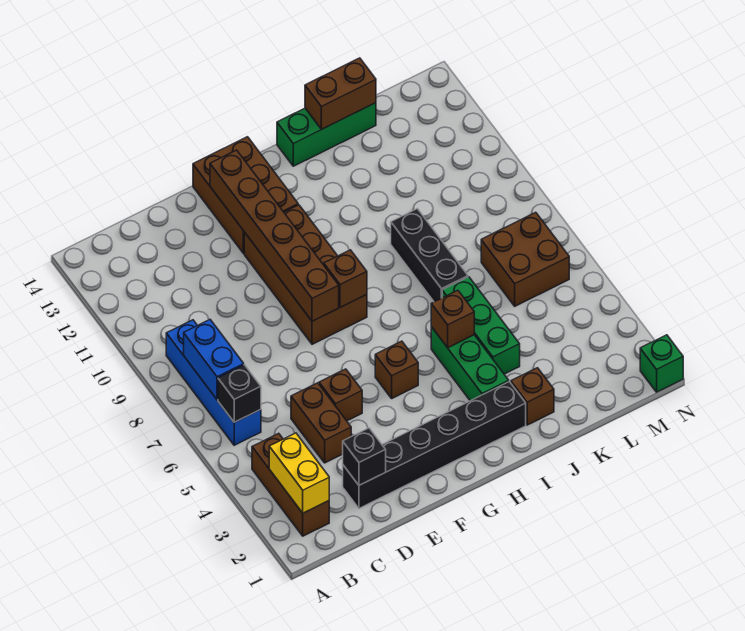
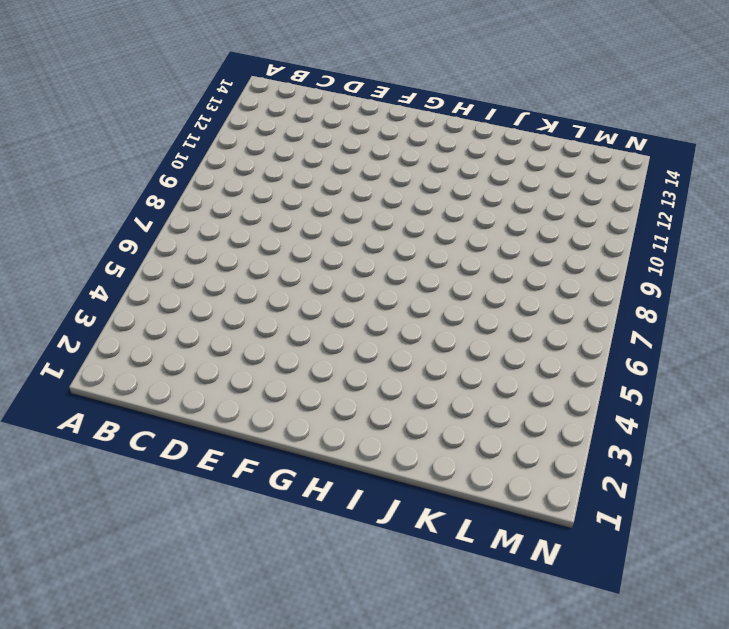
none -> brown 1x3 brick [252,433,329,536]
none -> blue 1x4 brick [166,320,261,445]
none -> black 1x6 brick [343,382,526,508]

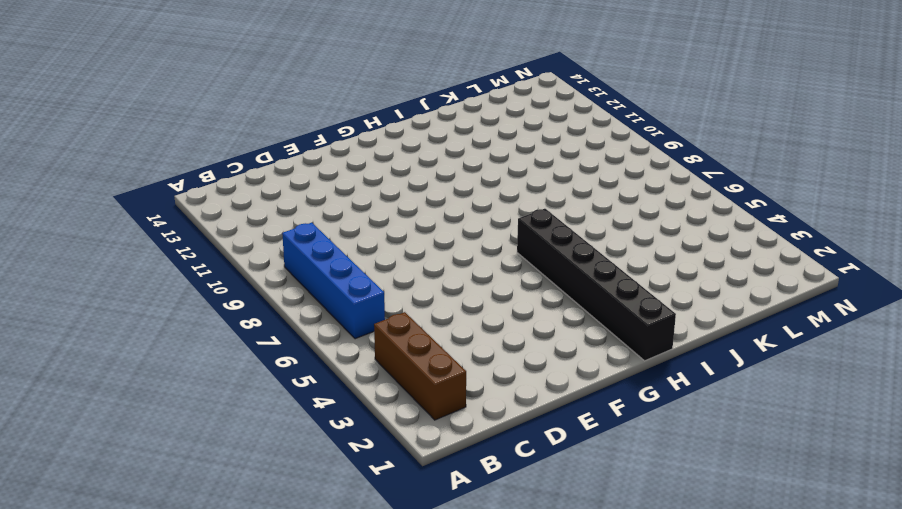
black 1x6 brick [517,209,676,361] -> black 1x6 brick turned to [343,382,526,508]
none -> brown 1x2 brick [291,383,351,463]
none -> brown 1x1 brick [319,369,362,421]
none -> brown 2x4 brick [244,205,367,344]

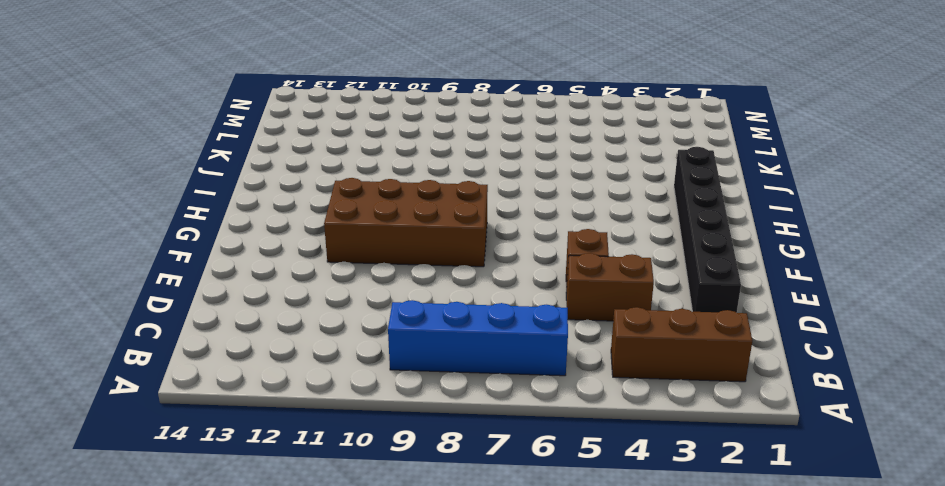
none -> brown 2x3 brick [193,137,298,253]
none -> brown 1x1 brick [375,341,418,398]
none -> green 1x3 brick [431,327,509,401]

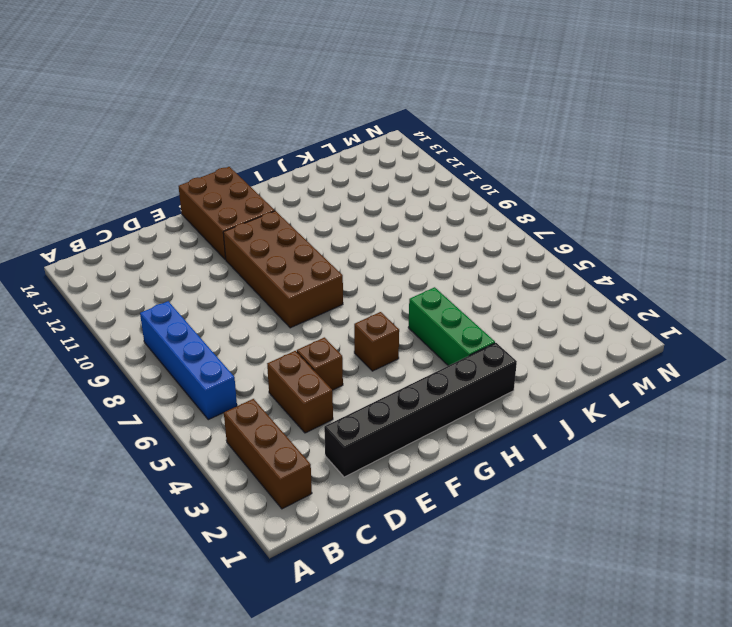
none -> green 1x3 brick [277,103,376,166]
none -> brown 1x1 brick [511,368,554,425]
none -> green 1x3 brick [442,277,520,374]

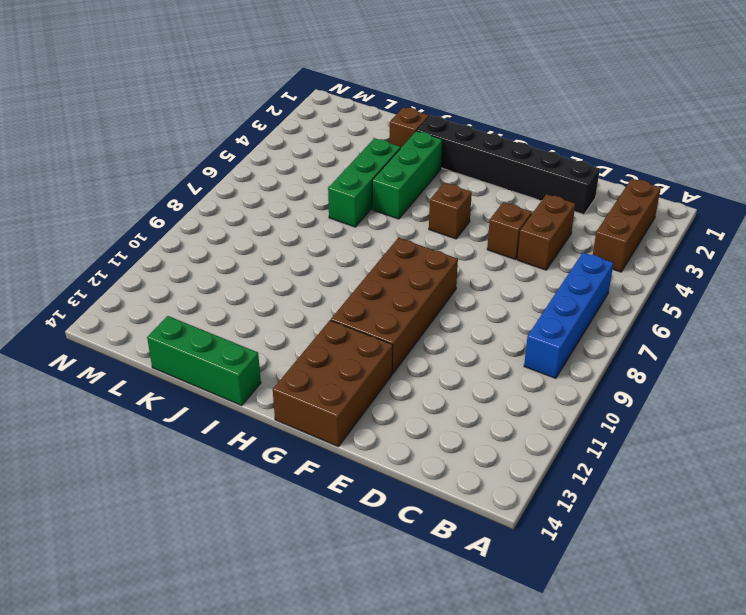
none -> black 1x3 brick [391,209,468,302]
none -> brown 2x2 brick [481,212,569,306]
none -> green 1x1 brick [640,335,683,392]

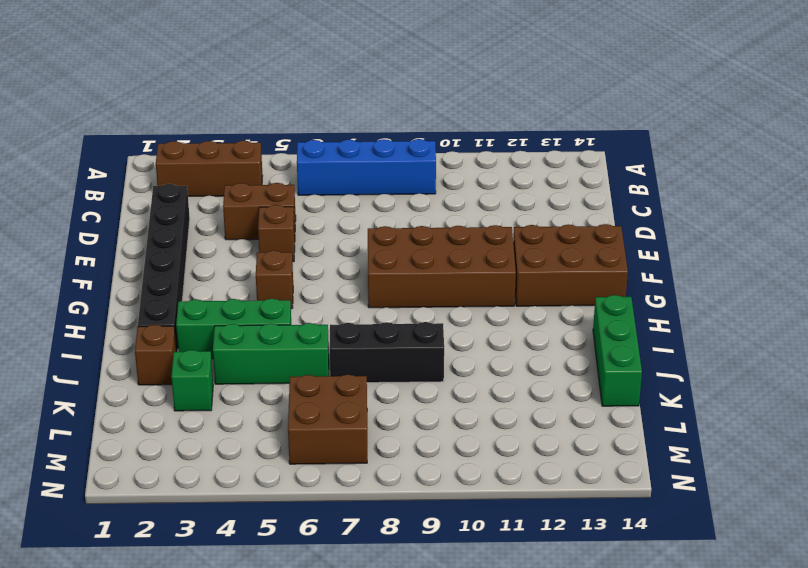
green 1x1 brick [171,350,213,411] -> green 1x1 brick moved to [640,335,683,392]
none -> yellow 1x2 brick [269,433,329,513]
none -> black 1x1 brick [218,365,261,422]
none -> blue 1x2 brick [184,320,244,399]

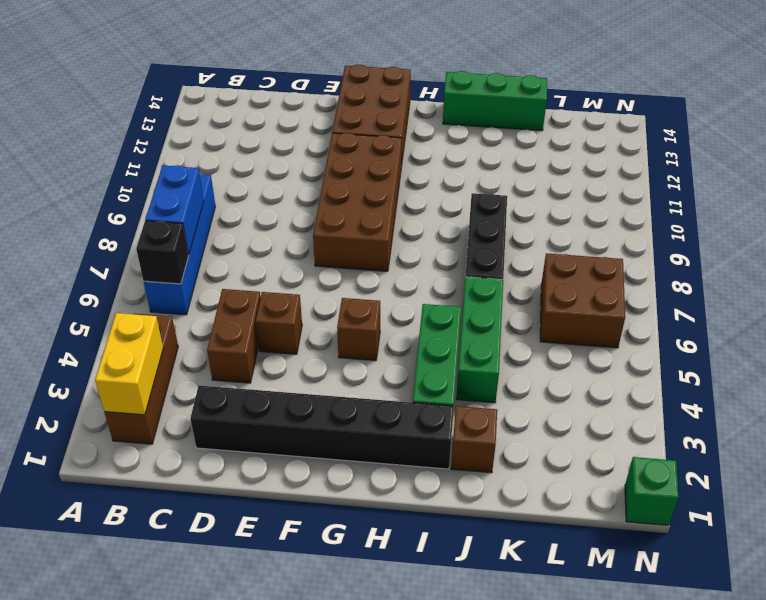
none -> black 1x1 brick [343,428,386,485]
none -> brown 1x6 brick [210,150,339,321]
none -> brown 1x1 brick [324,250,367,307]

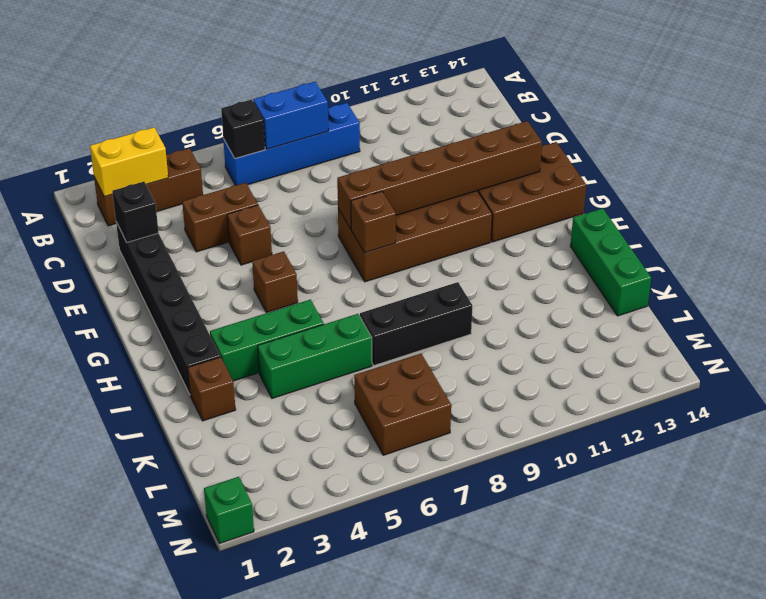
none -> brown 1x1 brick [431,290,474,348]
none -> brown 1x2 brick [305,58,376,129]

